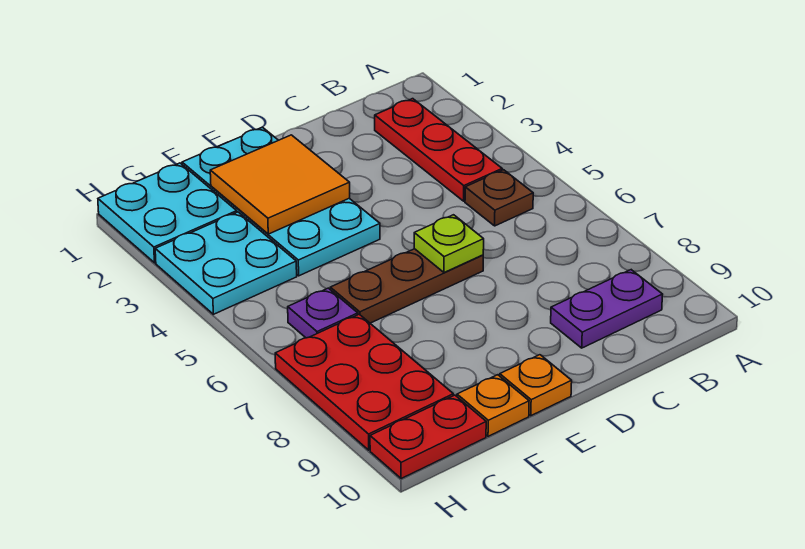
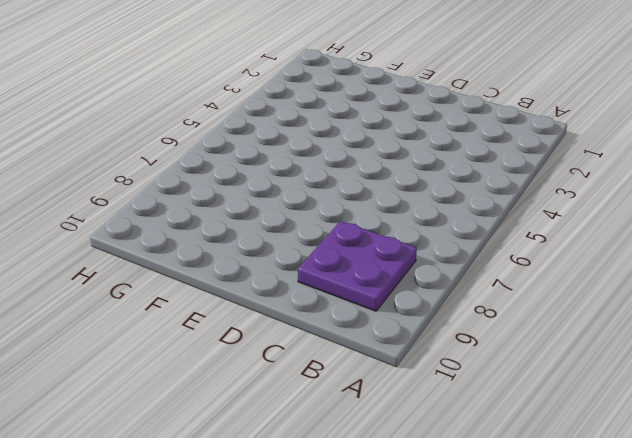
purple 2x2 plate [298,221,417,311] -> purple 1x2 plate [551,270,663,348]
none -> red 1x3 plate [375,99,502,201]
none -> brown 1x1 plate [465,170,533,226]
none -> brown 1x3 plate [330,249,483,323]

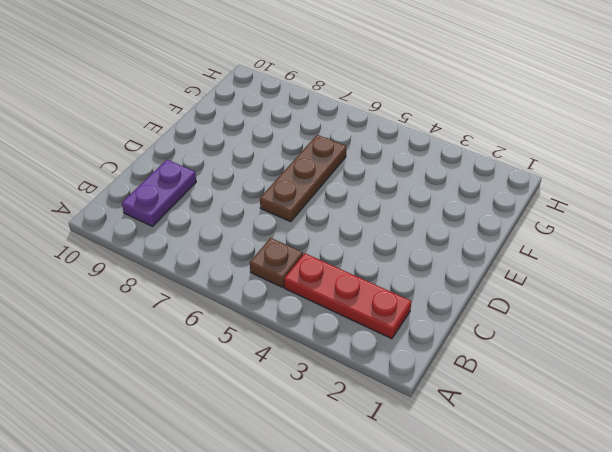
none -> cyan 2x4 plate [182,127,380,276]
none -> orange 1x1 plate [500,355,572,416]
none -> orange 1x1 plate [457,375,529,436]

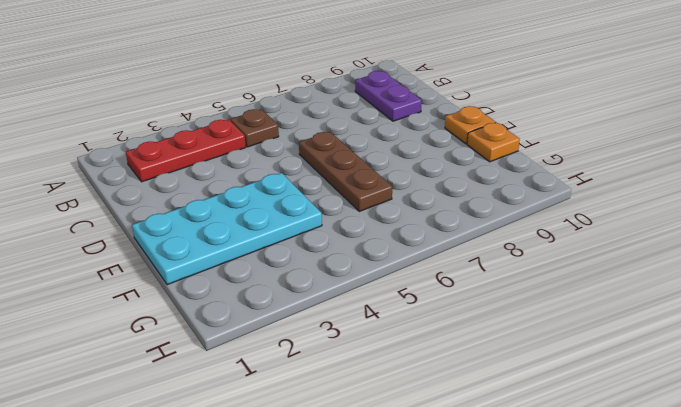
none -> cyan 2x2 plate [98,163,237,263]
none -> cyan 2x2 plate [155,212,297,314]
none -> purple 1x1 plate [288,288,358,338]

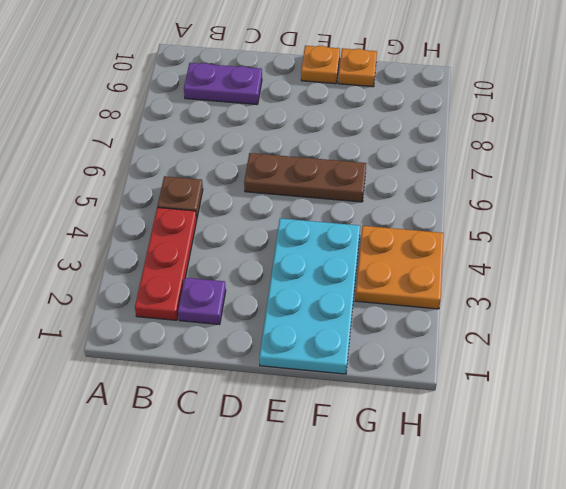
purple 1x1 plate [178,278,226,325] -> purple 1x1 plate moved to [288,288,358,338]
orange 2x2 plate [355,226,444,309] -> cyan 2x2 plate [155,212,297,314]
none -> cyan 2x2 plate [98,163,237,263]
none -> red 2x3 plate [275,314,454,450]
none -> red 1x2 plate [370,395,486,479]

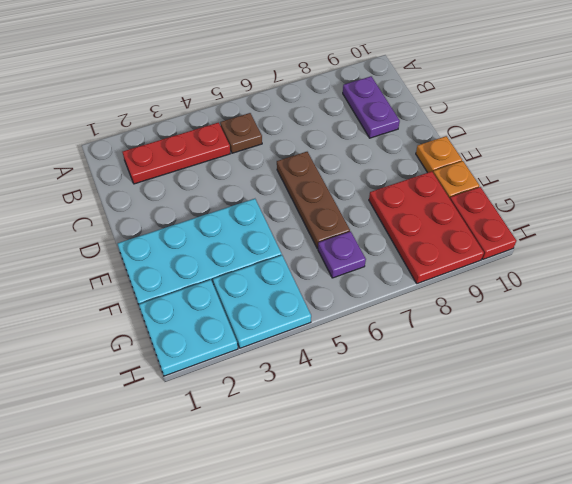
red 2x3 plate [369,171,484,284] -> red 2x3 plate turned to [275,314,454,450]
none -> lime 1x1 plate [414,215,484,273]
none -> orange 2x2 tile [210,135,350,234]

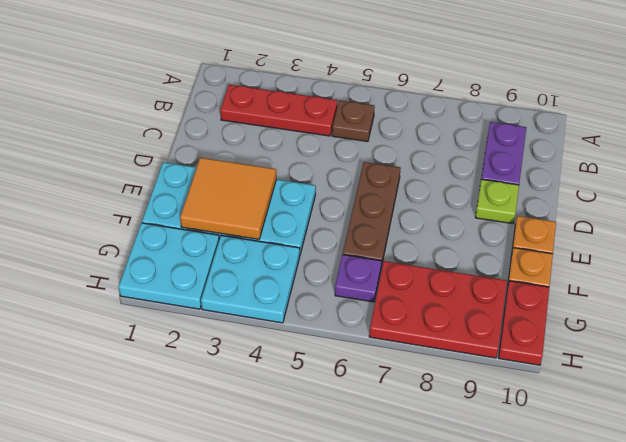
lime 1x1 plate [475,179,519,224] -> lime 1x1 plate moved to [414,215,484,273]

